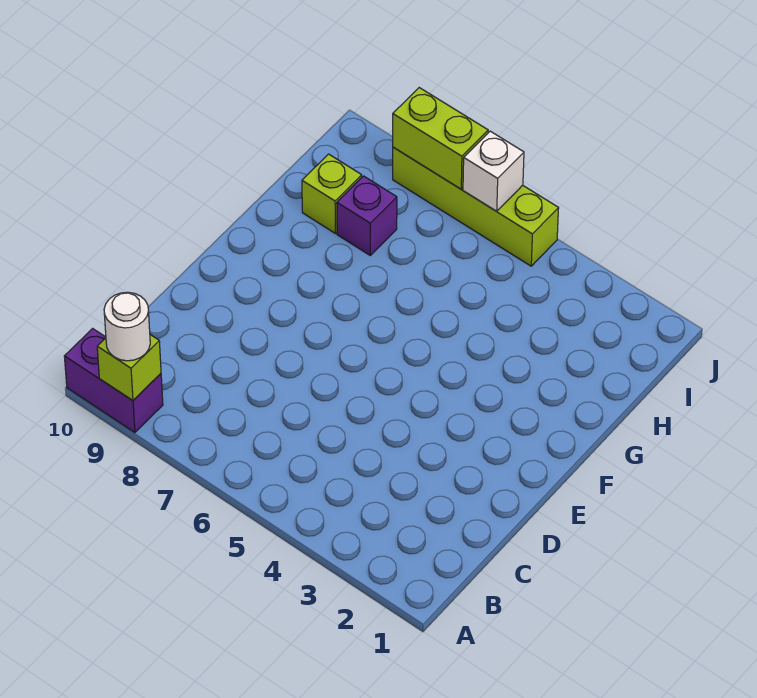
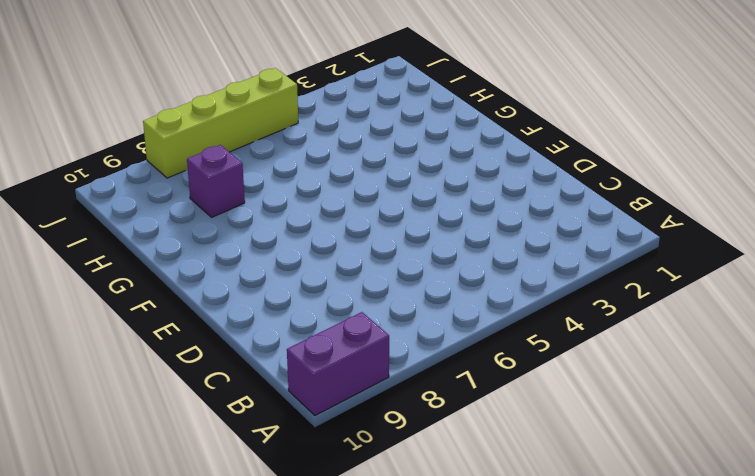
none -> lime 1x1 brick [302,154,362,233]
none -> lime 1x1 brick [97,335,161,400]

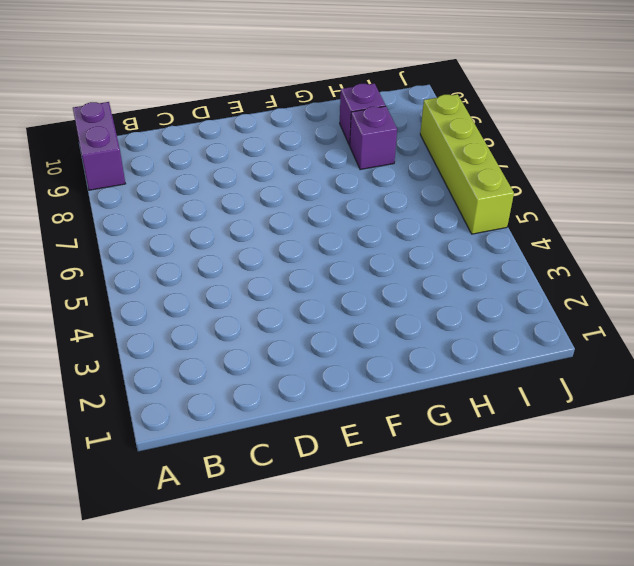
purple 1x1 brick [340,83,385,145] -> lime 1x1 brick [302,154,362,233]
none -> lime 1x1 brick [97,335,161,400]
none -> white 1x1 brick [463,131,524,211]

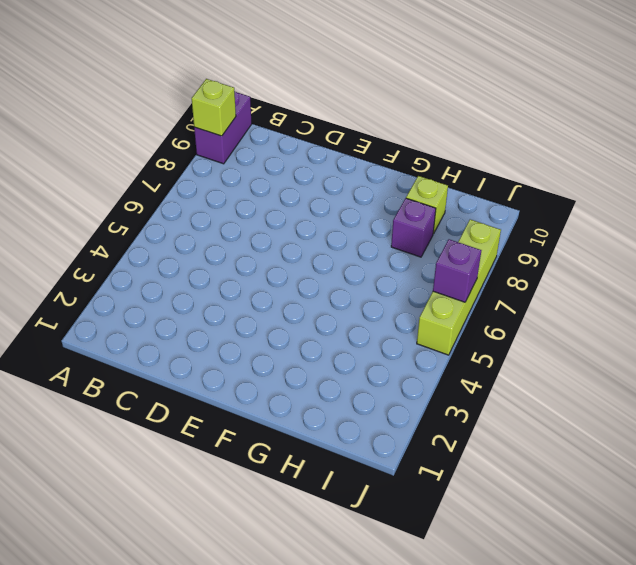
purple 1x1 brick [433,239,481,302] -> white 1x1 brick [463,131,524,211]
none -> lime 1x2 brick [393,88,488,189]
none -> white 1x1 round brick [104,292,150,361]

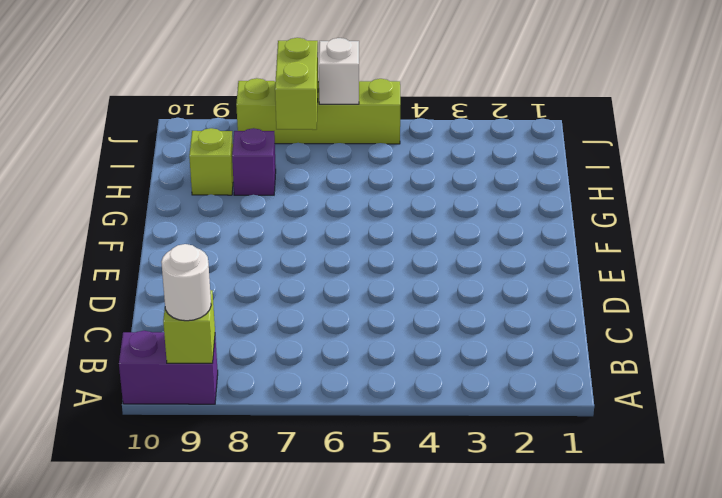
lime 1x2 brick [275,38,318,130] -> lime 1x2 brick turned to [393,88,488,189]

